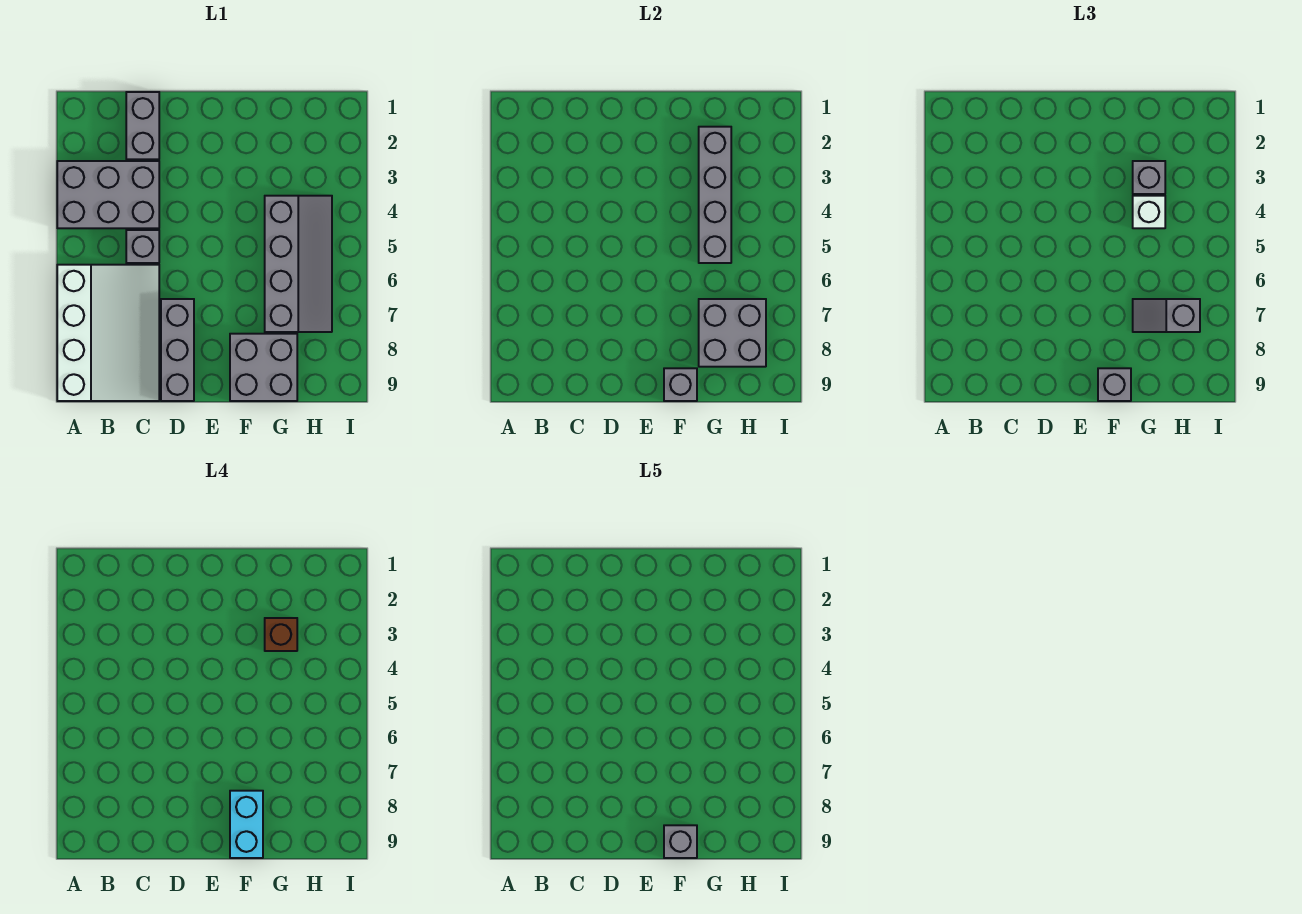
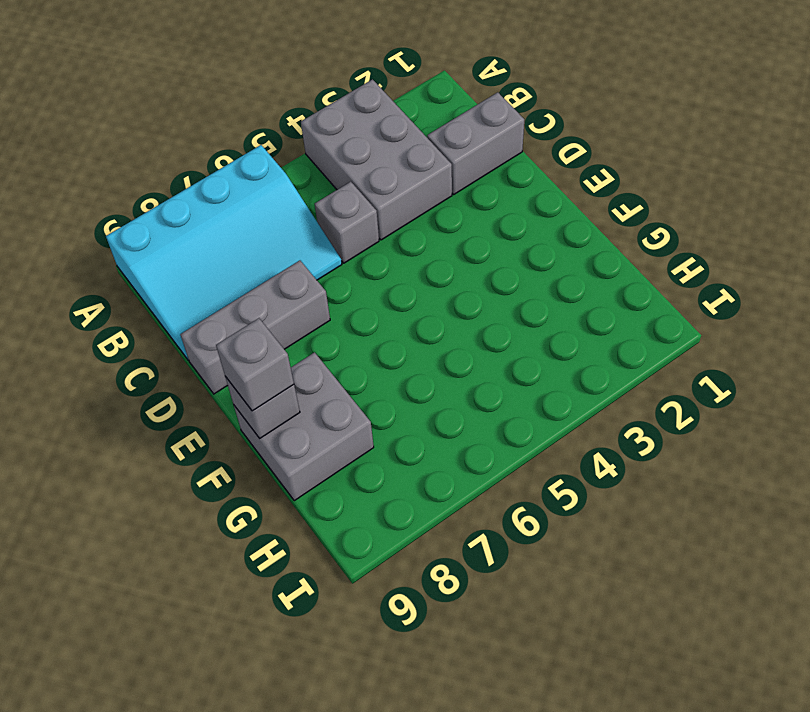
cyan 3x4 slope [106,145,342,360] -> white 3x4 slope [57,265,159,401]
none -> grey 2x4 slope [265,196,332,332]
none -> grey 1x4 brick [699,127,731,263]
none -> grey 2x2 brick [699,299,766,367]

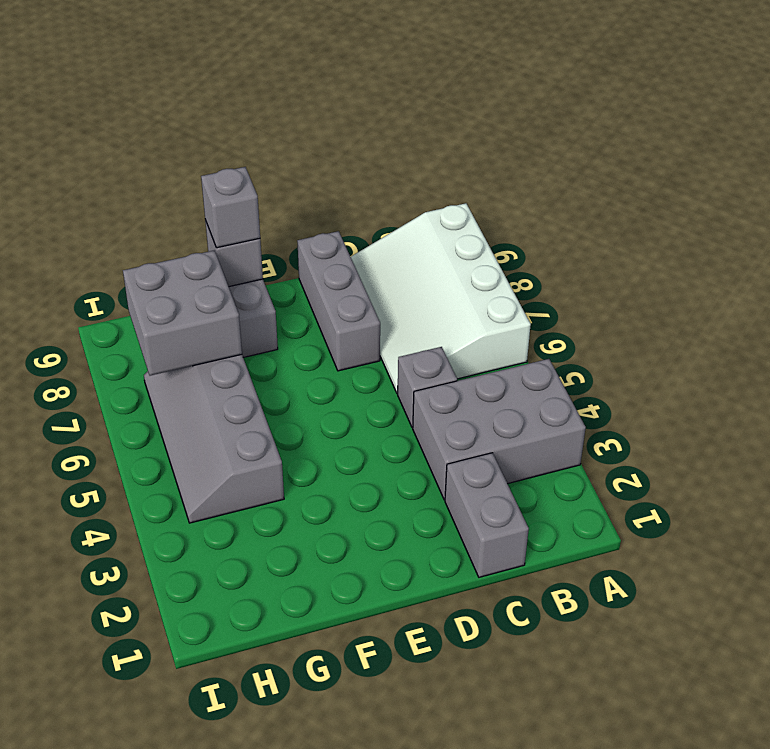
none -> grey 1x4 brick [699,127,731,263]
none -> grey 1x1 brick [1133,161,1165,194]
none -> white 1x1 brick [1133,196,1165,228]

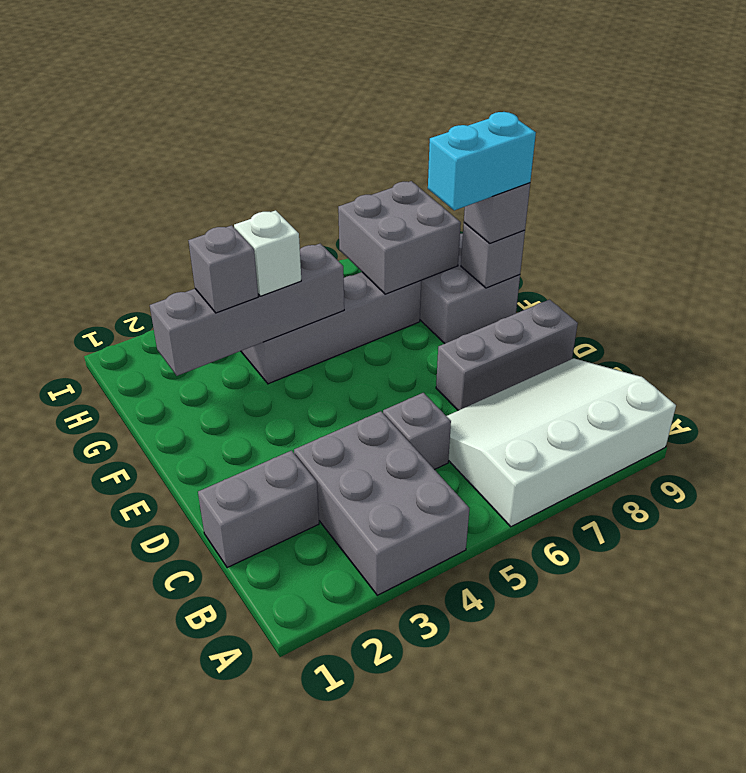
none -> grey 1x2 slope [1133,299,1200,332]
none -> brown 1x1 brick [265,618,297,651]
none -> grey 1x1 brick [664,825,697,858]

